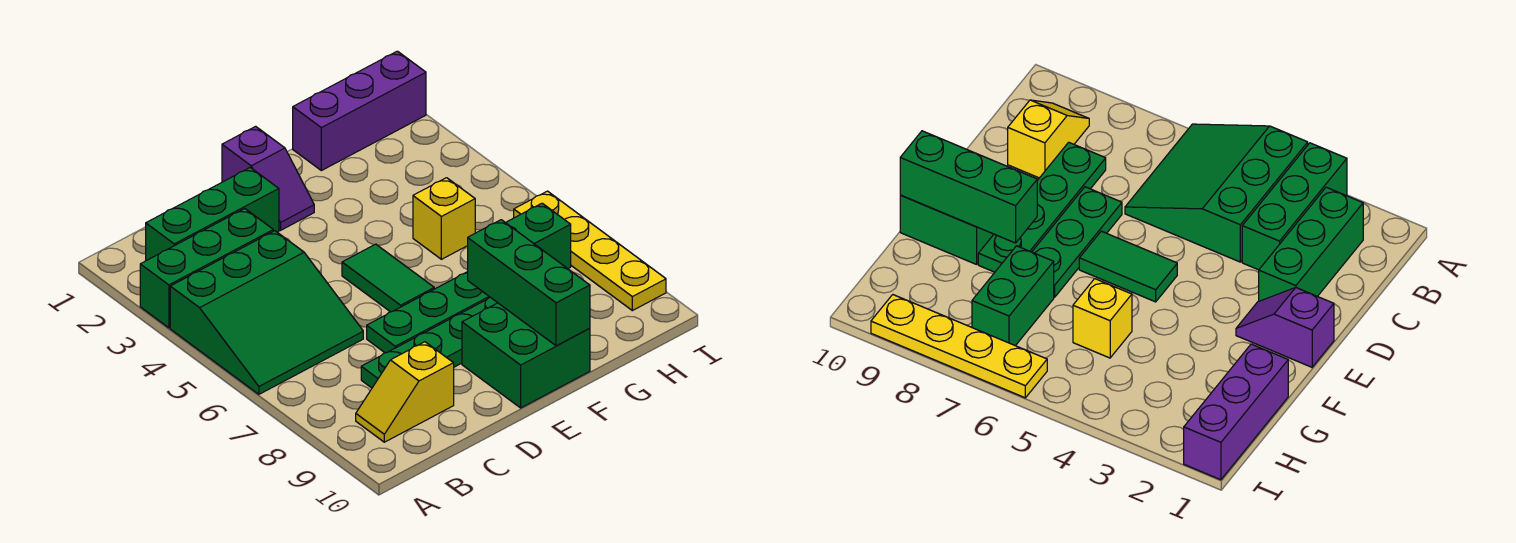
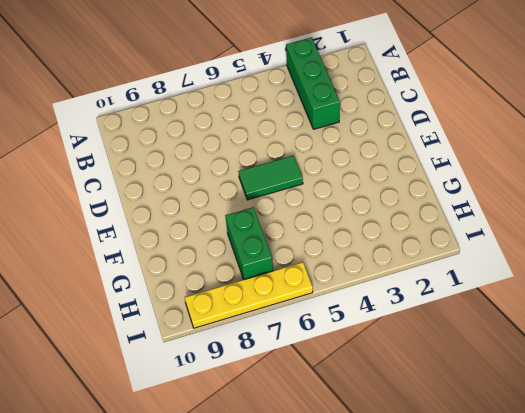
none -> green 3x3 slope [170,231,363,394]
none -> green 1x3 brick [146,168,279,261]
none -> yellow 1x2 slope [356,342,454,442]

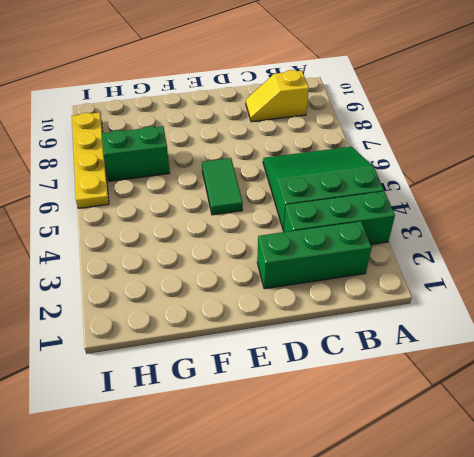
yellow 1x2 slope [246,70,309,122] -> yellow 1x2 slope turned to [356,342,454,442]
none -> green 1x4 plate [361,297,497,388]
none -> green 1x3 plate [367,272,489,353]
none -> purple 1x2 slope [222,126,314,230]

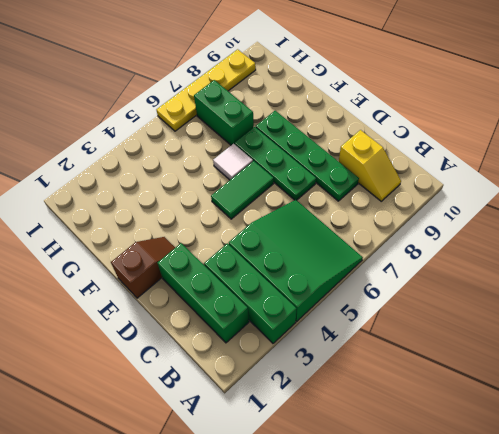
brown 1x2 slope [111,237,175,298] -> purple 1x2 slope [222,126,314,230]
white 1x1 tile [213,144,253,180] -> none
none -> green 2x2 brick [462,303,590,408]
none -> purple 1x3 brick [293,51,426,171]
none -> yellow 1x1 brick [413,178,475,259]

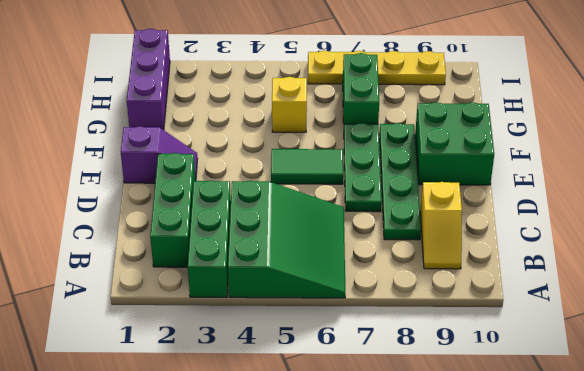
none -> green 1x3 brick [468,220,590,346]

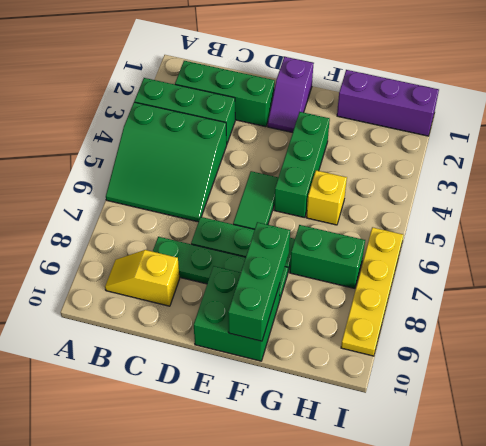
green 1x3 brick [274,112,330,218] -> none

